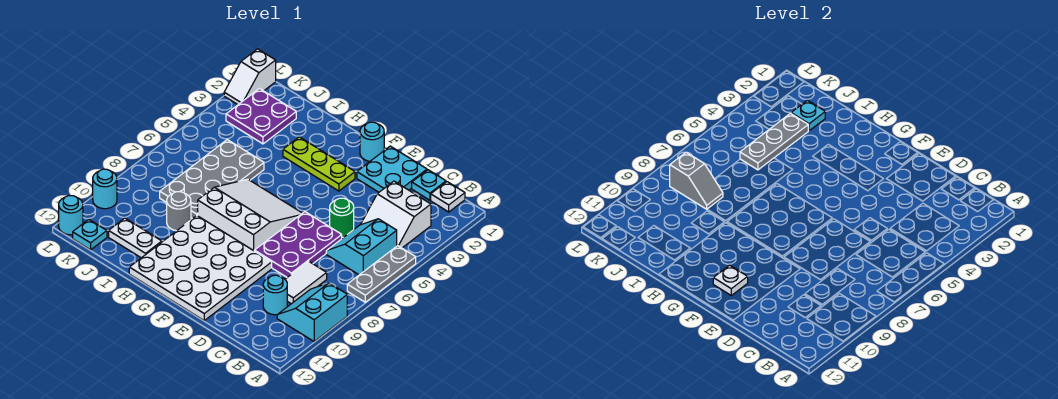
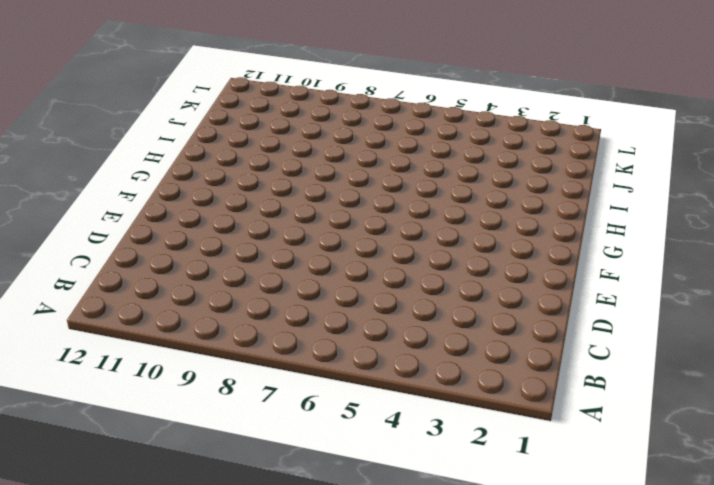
none -> grey 1x3 plate [347,246,416,302]
none -> cyan 2x2 slope [277,283,347,341]
none -> white 1x1 plate [431,182,465,212]

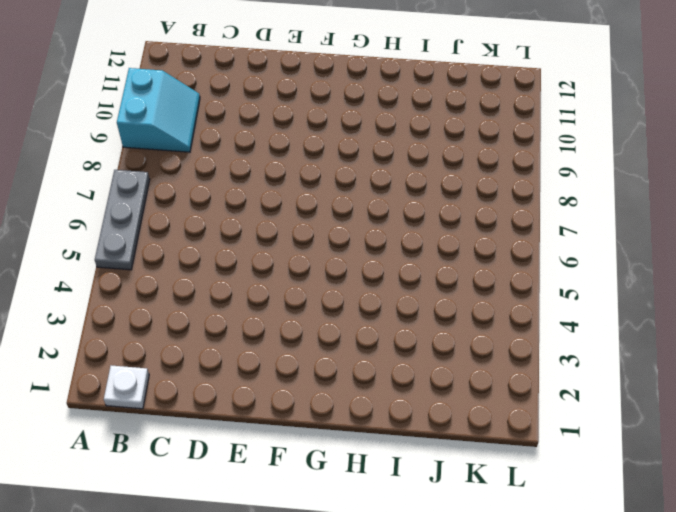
none -> white 2x2 slope [361,181,431,248]
none -> cyan 2x2 slope [326,219,397,275]
none -> cyan 1x1 plate [412,170,446,200]

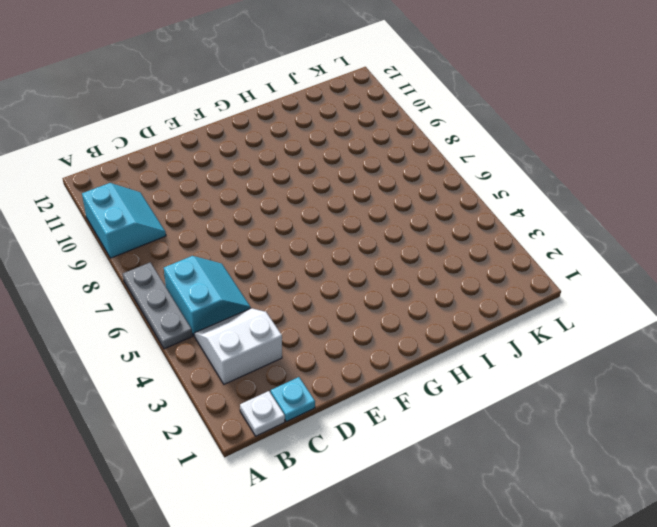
none -> white 1x2 tile [285,261,327,304]
none -> cyan 1x1 round brick [263,275,287,315]
none -> cyan 2x2 plate [357,146,427,192]

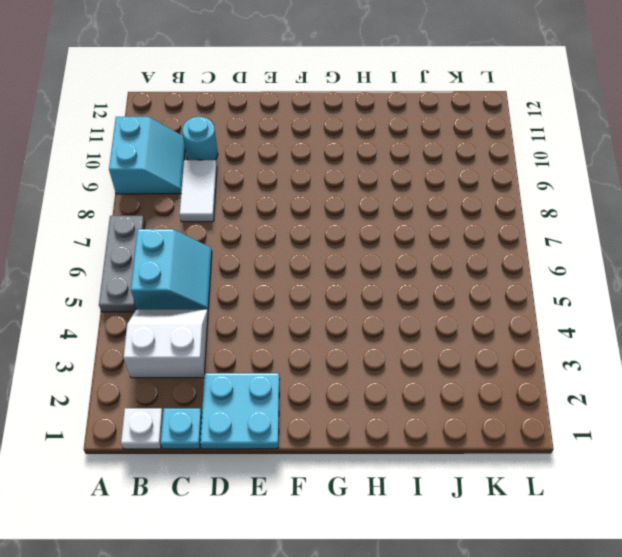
none -> green 1x1 round brick [330,198,354,237]
none -> purple 2x3 plate [254,212,342,277]
none -> white 4x4 plate [129,216,272,320]

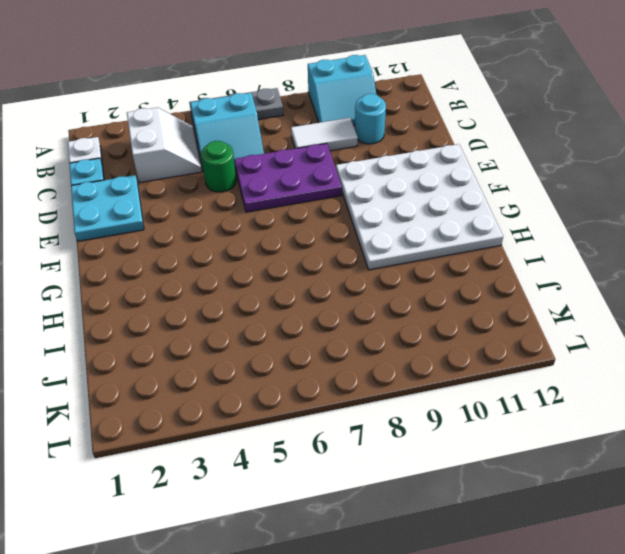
none -> cyan 1x1 round brick [360,122,384,161]
none -> lime 1x3 plate [283,137,355,191]
none -> white 3x3 slope [198,179,302,251]

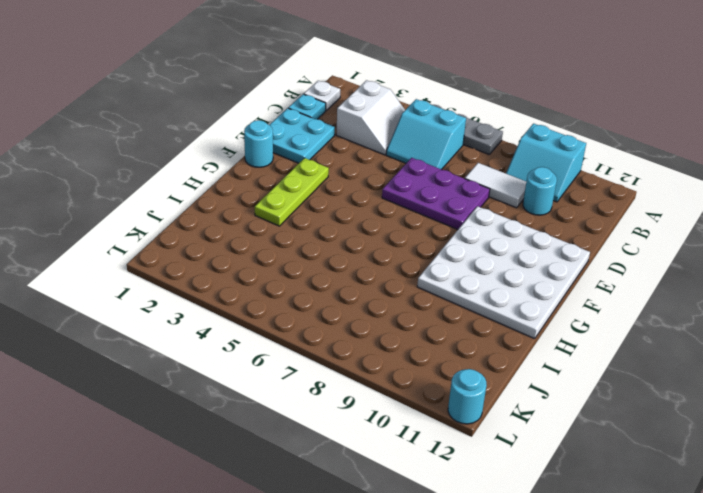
none -> green 1x1 round brick [330,198,354,237]
none -> white 3x3 slope [198,179,302,251]
none -> grey 2x4 plate [160,140,264,219]

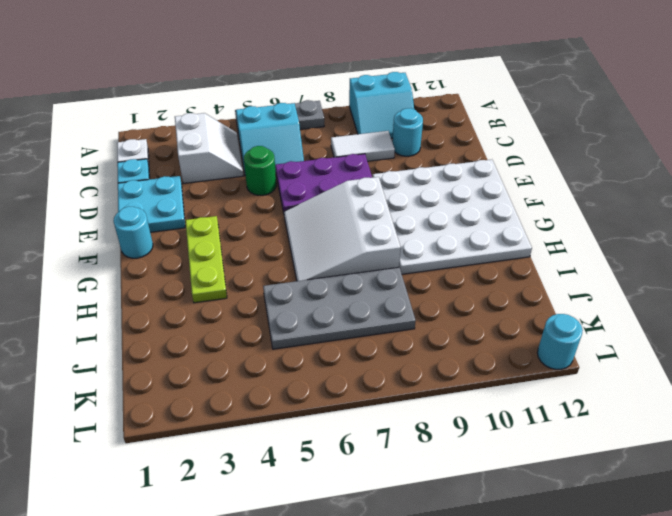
none -> grey 1x1 round brick [167,192,191,231]
none -> white 1x2 plate [109,218,162,258]
none -> purple 2x2 plate [226,89,296,144]

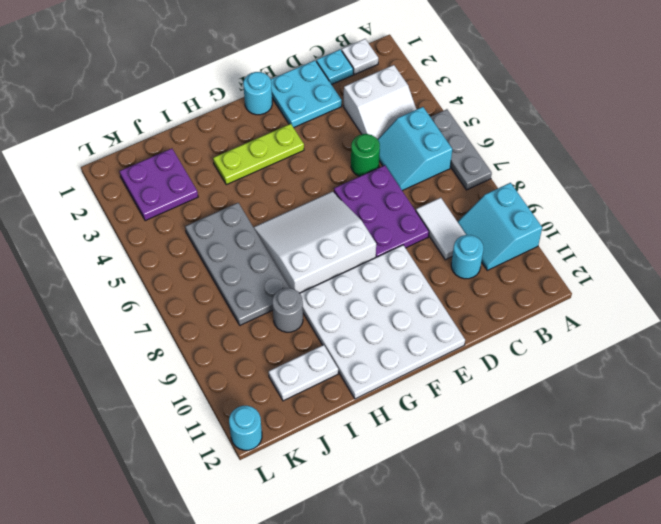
none -> cyan 1x1 plate [73,220,107,250]
none -> white 1x2 slope [224,49,276,104]
none -> cyan 1x1 round brick [93,169,117,209]

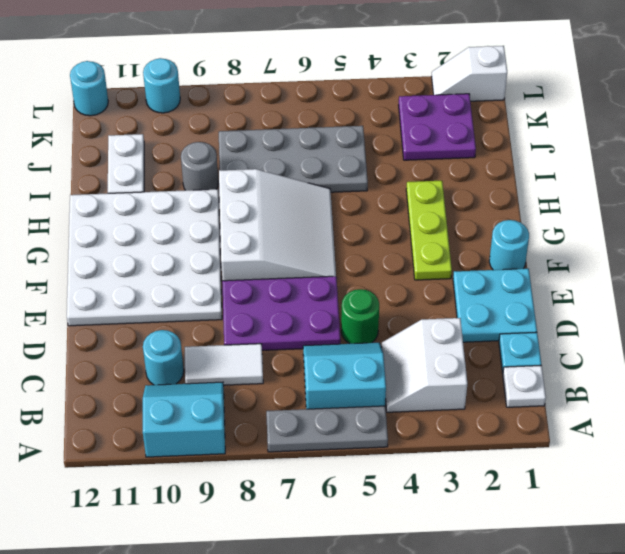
none -> cyan 1x1 plate [73,220,107,250]
none -> white 1x1 plate [713,265,748,295]
none -> cyan 1x1 plate [791,100,825,131]

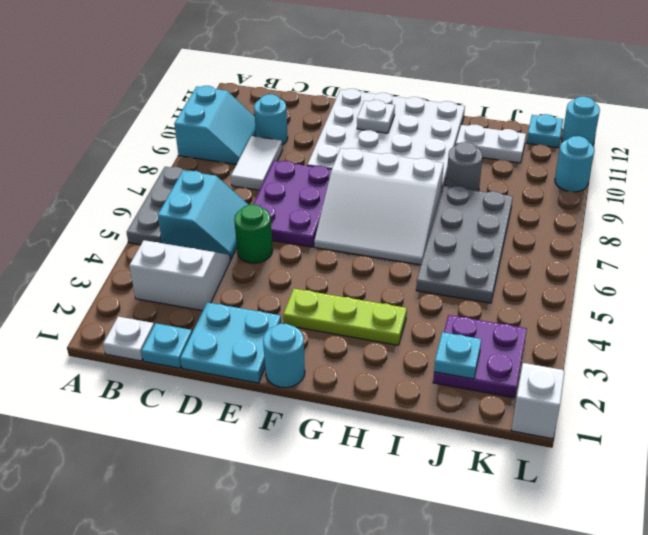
none -> grey 1x3 plate [740,113,808,170]
none -> grey 1x2 slope [670,152,723,209]

